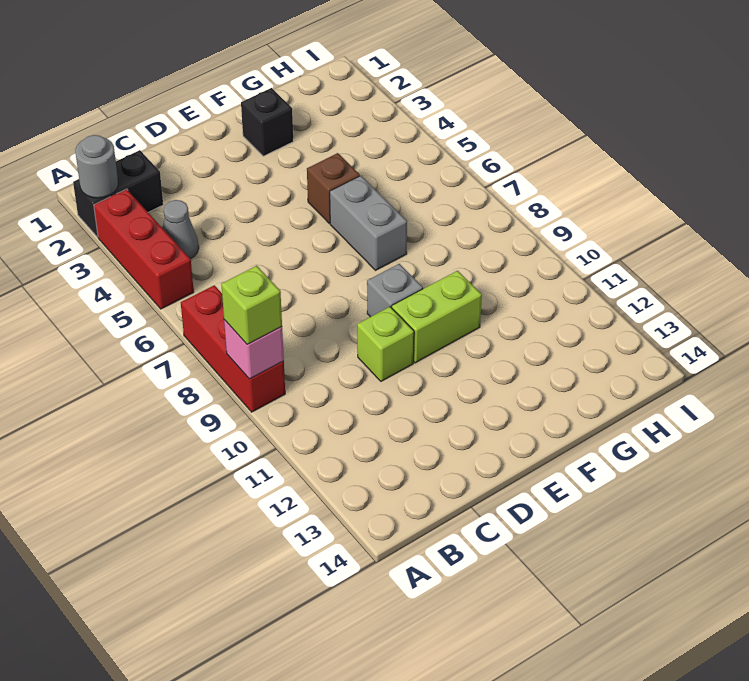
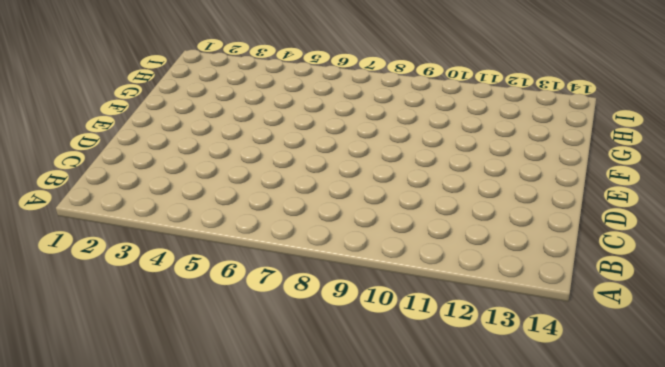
none -> black 1x2 brick [73,150,163,237]
none -> red 1x3 brick [94,189,194,309]
none -> red 1x3 brick [181,285,285,412]

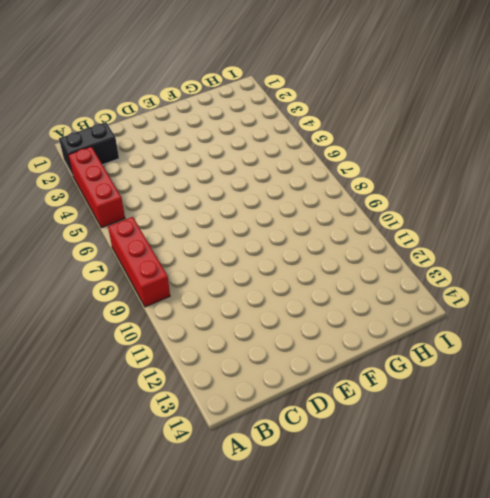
none -> grey 1x1 cone [163,200,199,259]
none -> lime 1x1 brick [357,307,414,381]
none -> grey 1x1 brick [367,264,423,317]

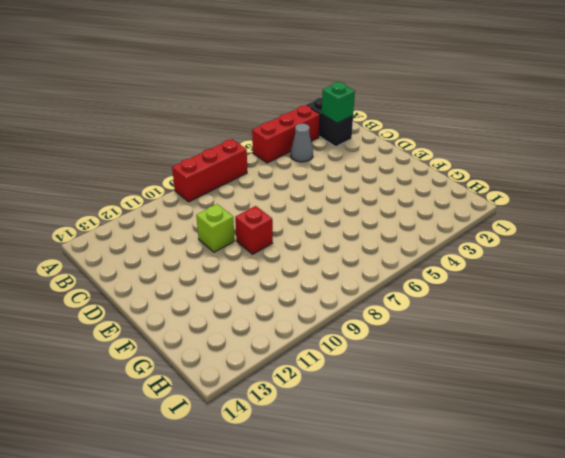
green 1x1 brick [322,82,355,123] -> none
red 1x1 brick [235,206,273,254] -> grey 1x1 brick [367,264,423,317]
none -> lime 1x2 brick [392,271,482,363]
none -> black 1x1 brick [241,88,293,156]
none -> brown 1x1 brick [307,153,360,223]

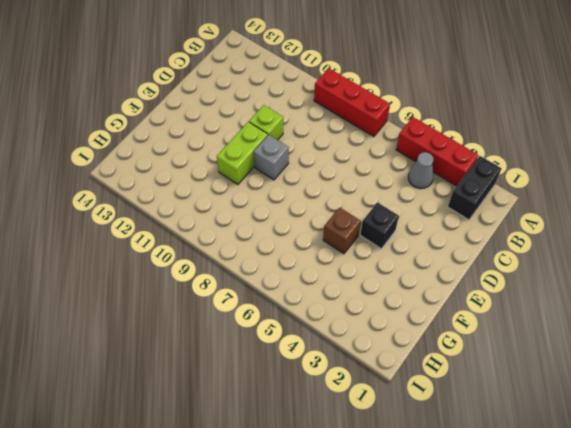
black 1x1 brick [360,202,399,249] -> black 1x1 brick moved to [241,88,293,156]
none -> grey 1x2 brick [330,176,407,270]
none -> grey 1x1 round brick [75,135,118,198]
none -> pink 1x1 brick [224,320,284,379]

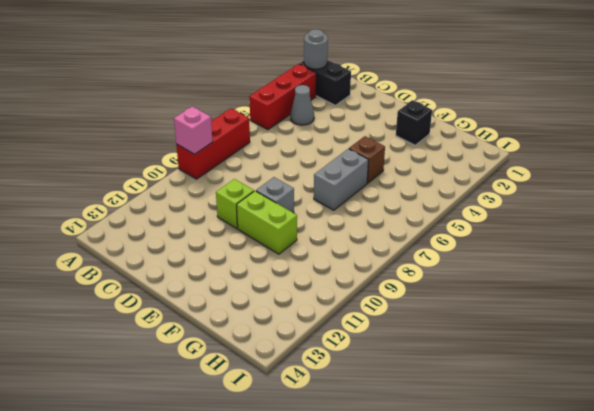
none -> lime 1x1 brick [221,266,282,344]

